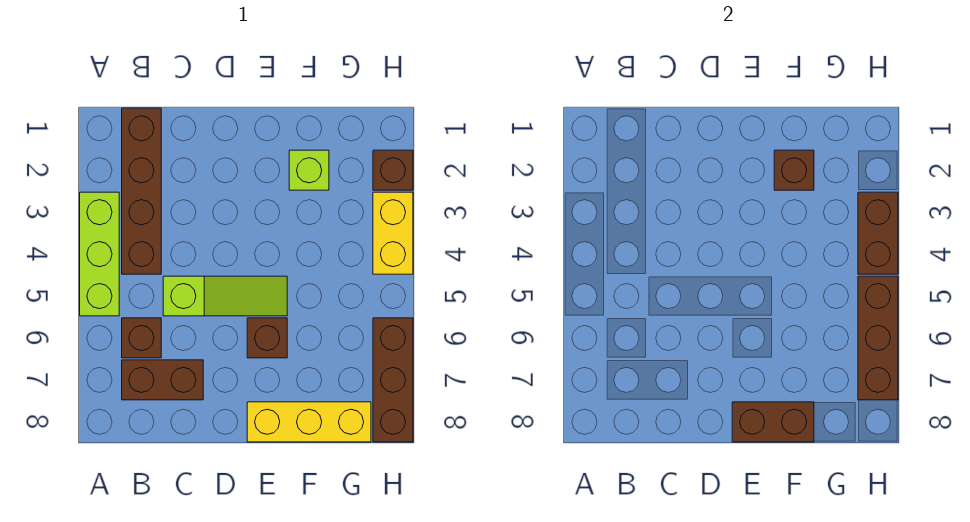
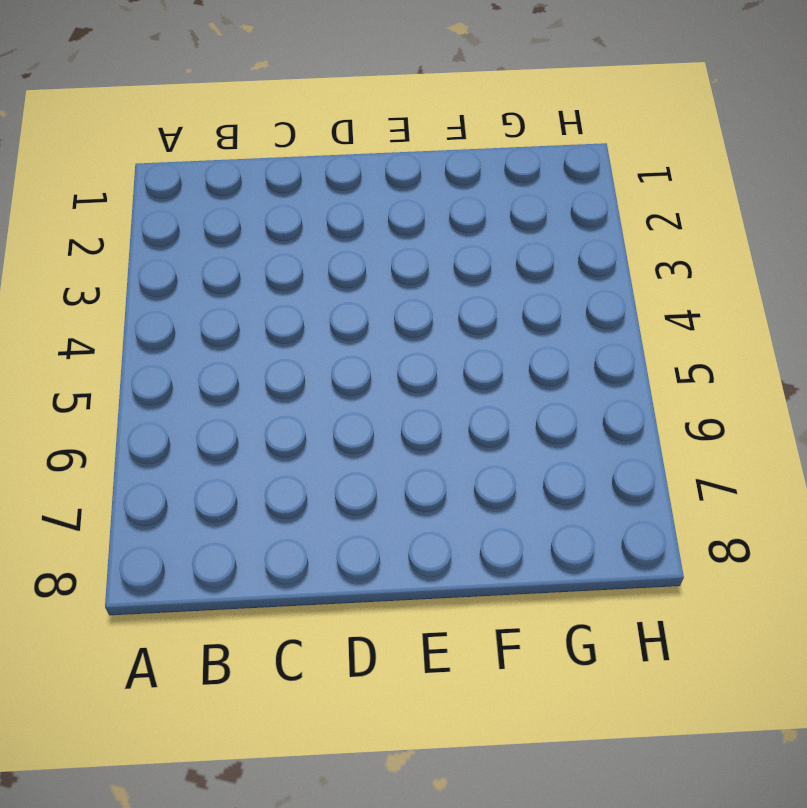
none -> lime 1x3 brick [80,192,119,316]
none -> brown 1x4 brick [122,108,161,274]
none -> brown 1x1 brick [122,318,161,358]

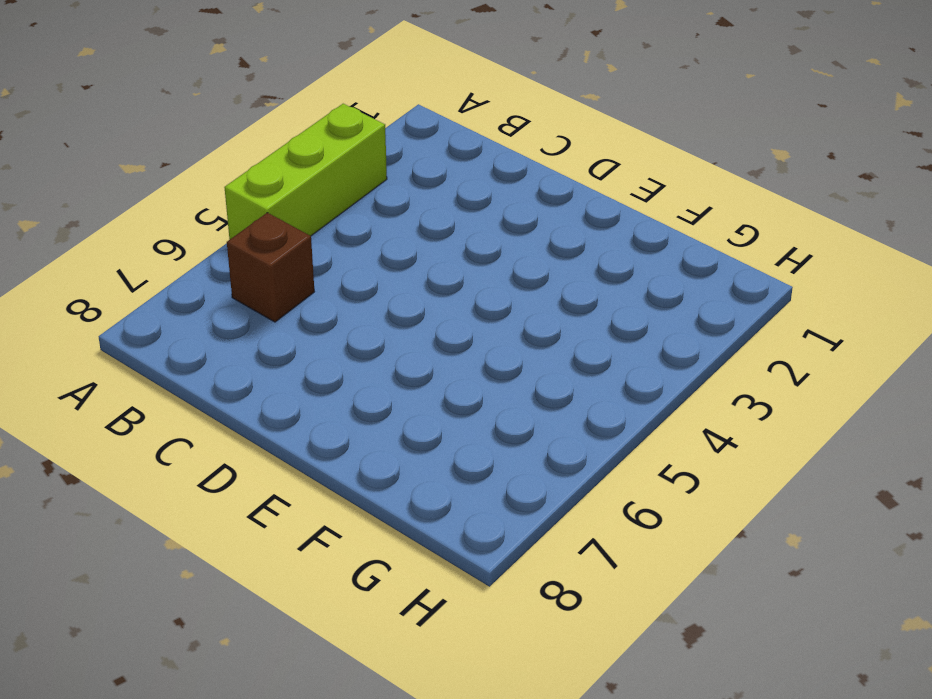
none -> brown 1x4 brick [122,108,161,274]
none -> brown 1x2 brick [122,360,203,400]
none -> lime 1x3 slope [163,276,287,316]

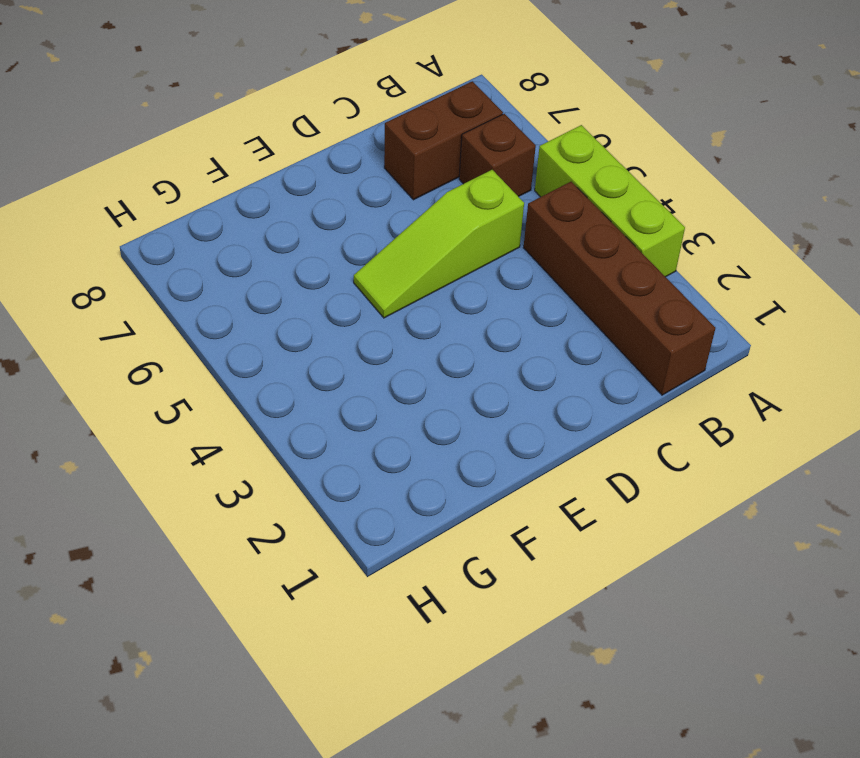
none -> brown 1x1 brick [247,318,287,358]
none -> yellow 1x3 brick [247,402,371,442]
none -> lime 1x1 brick [289,150,329,190]

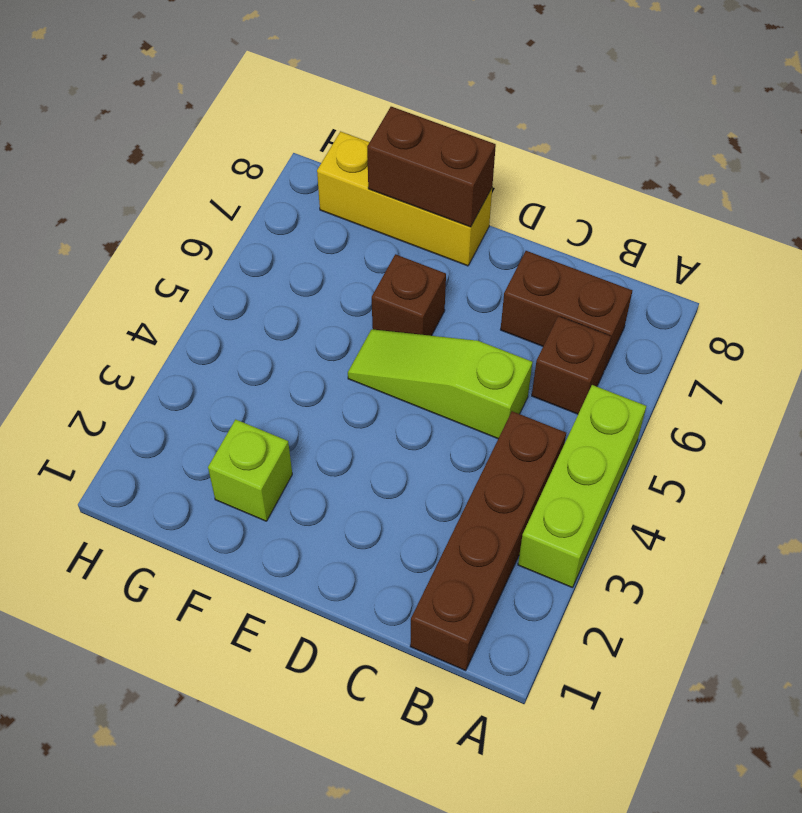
none -> brown 1x1 brick [373,150,413,190]
none -> yellow 1x2 brick [373,192,413,274]
none -> brown 1x3 brick [373,318,413,442]

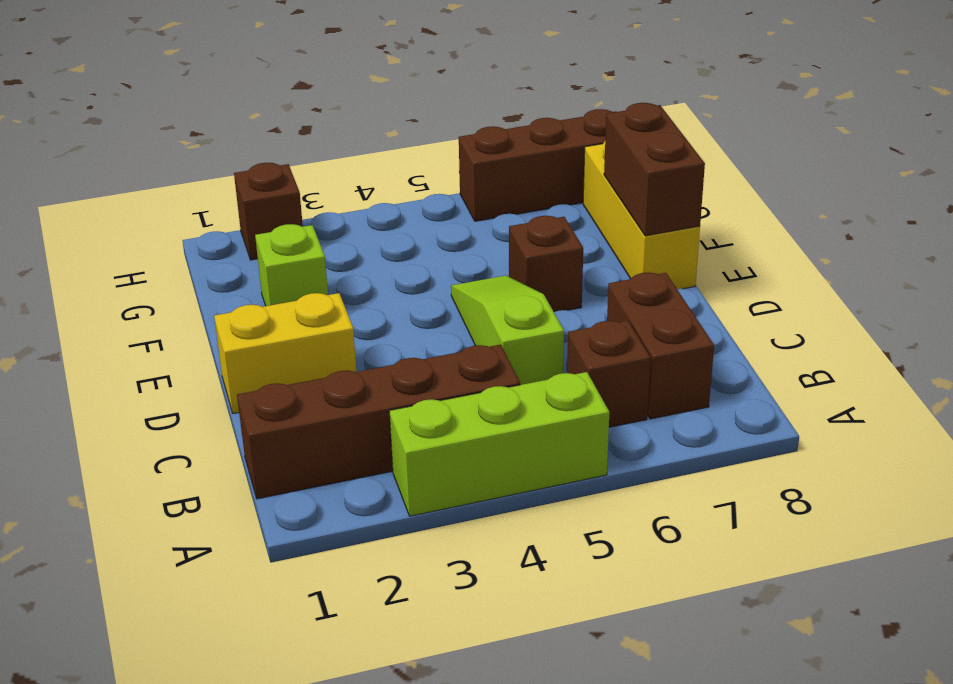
yellow 1x2 brick [214,293,356,414] -> yellow 1x2 brick moved to [373,192,413,274]
none -> brown 1x1 brick [774,150,814,190]
none -> brown 1x2 brick [858,192,898,274]
none -> brown 1x3 brick [858,276,898,400]

